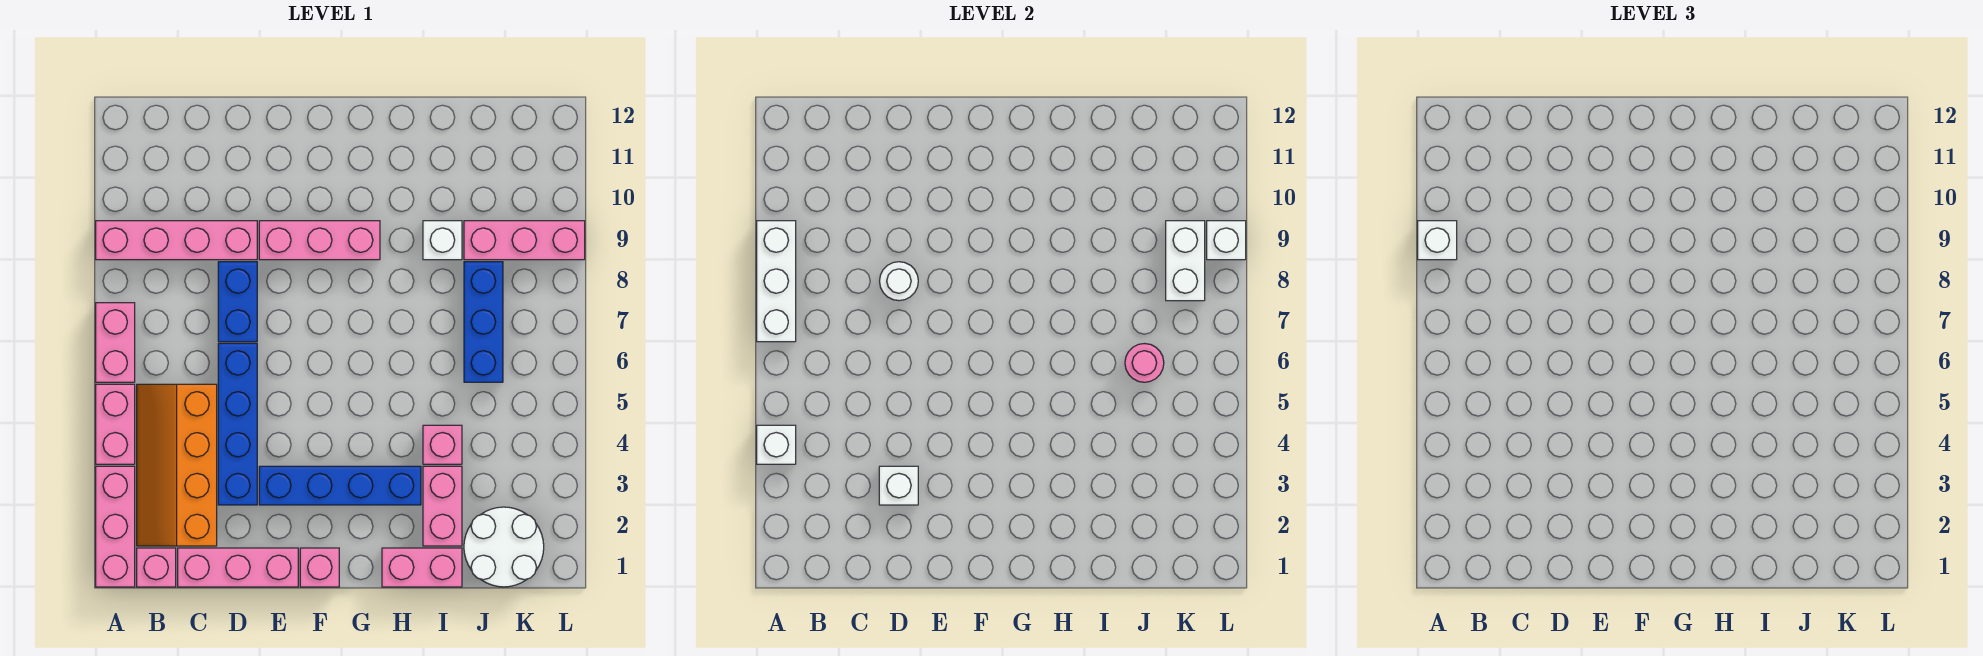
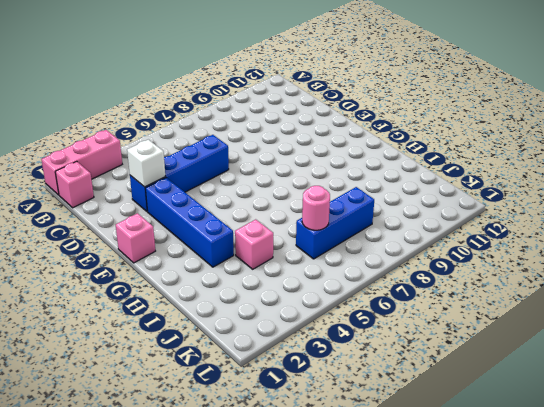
none -> pink 1x2 brick [96,384,135,464]
none -> pink 1x2 brick [96,303,135,382]
none -> pink 1x4 brick [96,221,257,260]

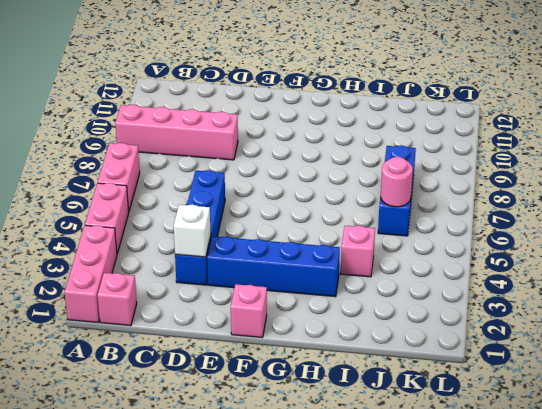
none -> orange 2x4 slope [137,384,217,546]
none -> pink 1x3 brick [178,548,298,587]
none -> blue 1x2 brick [218,262,257,342]

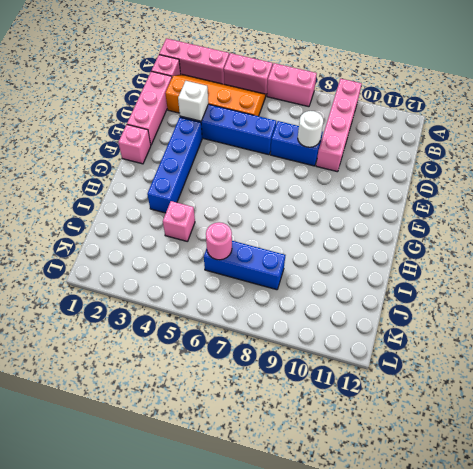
none -> pink 1x3 brick [259,221,380,260]
none -> pink 1x2 brick [382,548,462,587]
none -> pink 1x2 brick [423,466,462,546]

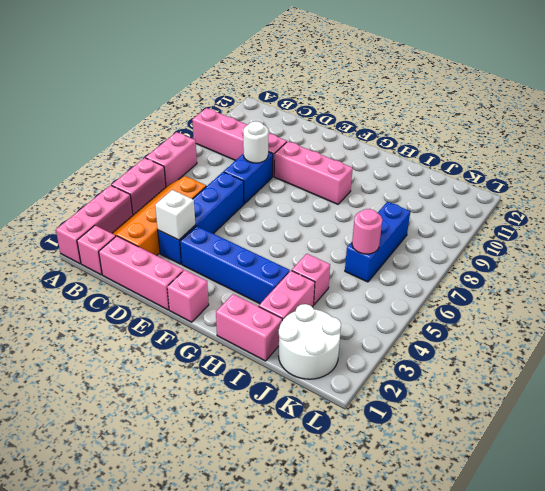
none -> white 1x1 brick [423,221,462,260]
none -> pink 1x3 brick [464,221,585,260]
none -> white 1x1 brick [757,425,796,464]

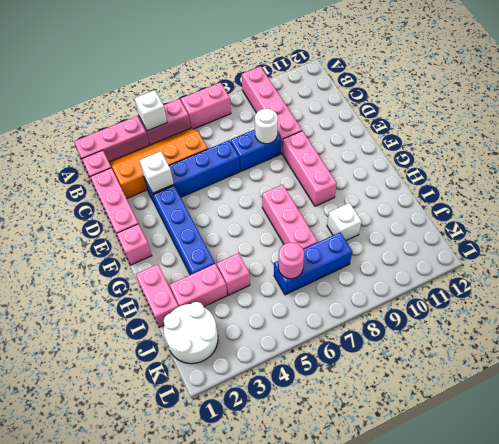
pink 1x3 brick [262,185,317,249] -> pink 1x3 brick moved to [464,221,585,260]
none -> white 1x3 brick [757,221,796,342]
none -> white 1x2 brick [1166,221,1205,301]
none -> white 1x1 brick [1207,221,1246,260]

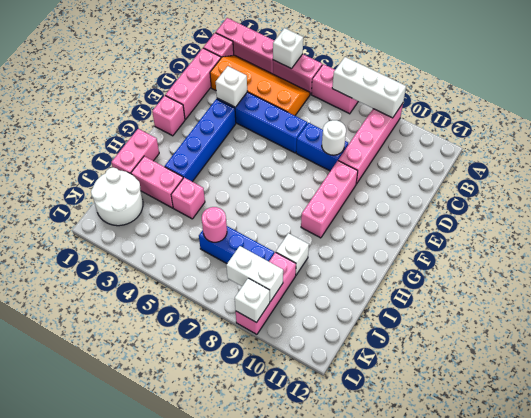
none -> white 1x1 brick [1418,221,1457,260]

